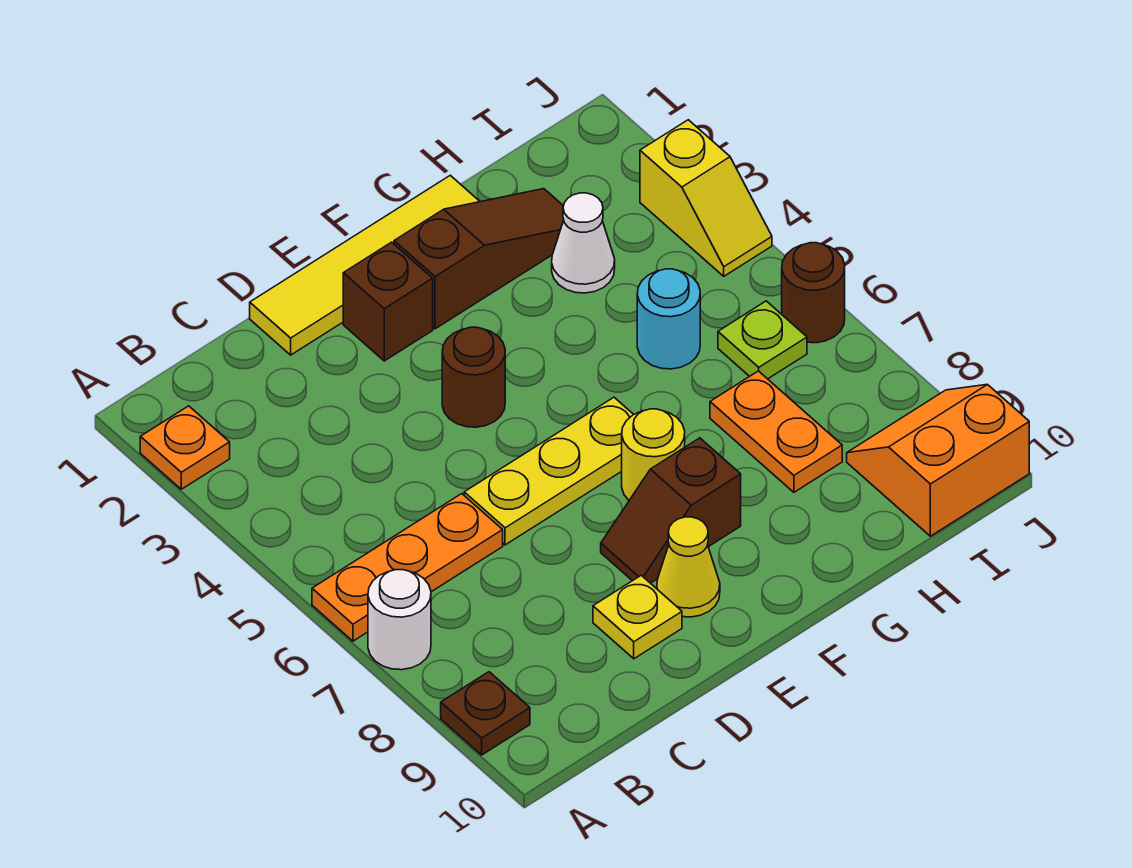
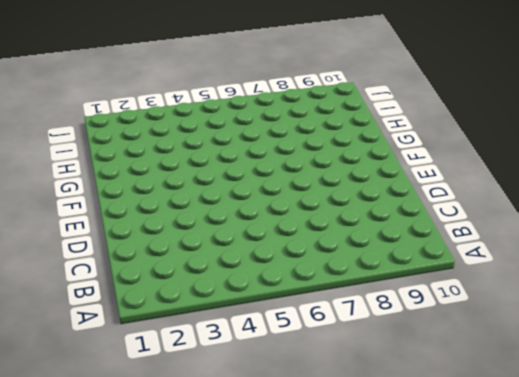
none -> orange 1x1 plate [140,406,230,489]
none -> orange 1x3 plate [312,494,503,641]
none -> white 1x1 round brick [368,570,431,670]

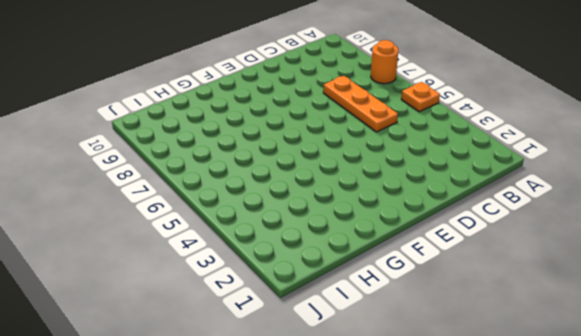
orange 1x1 plate [401,82,440,112] -> orange 1x1 plate moved to [140,406,230,489]
orange 1x1 round brick [371,40,398,84] -> white 1x1 round brick [368,570,431,670]
orange 1x3 plate [323,76,398,132] -> orange 1x3 plate turned to [312,494,503,641]
none -> brown 1x1 plate [441,672,530,755]
none -> yellow 1x4 tile [250,175,480,355]
none -> yellow 1x3 plate [464,397,634,545]

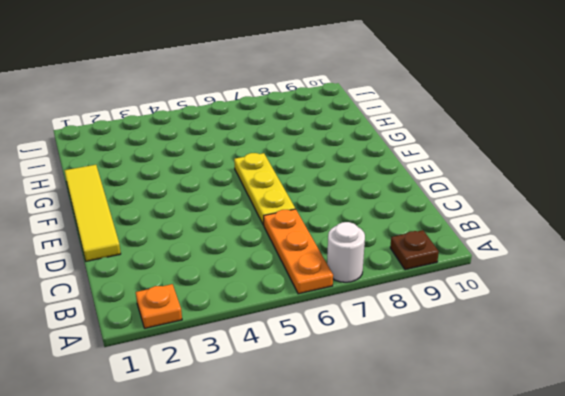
none -> yellow 1x1 plate [593,575,682,659]
none -> brown 1x1 brick [343,242,433,361]
none -> brown 1x1 round brick [442,327,505,427]

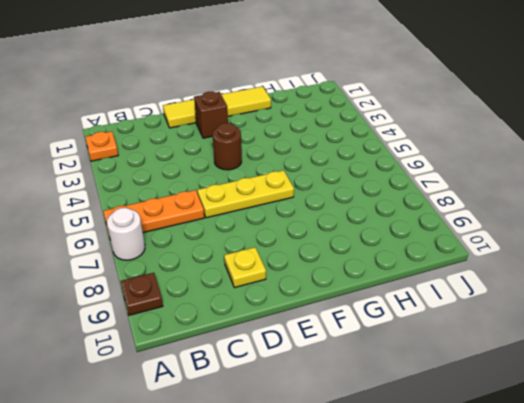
none -> brown 1x2 slope [601,438,741,583]
none -> yellow 1x1 cone [657,517,720,617]
none -> brown 1x3 slope [394,189,564,329]

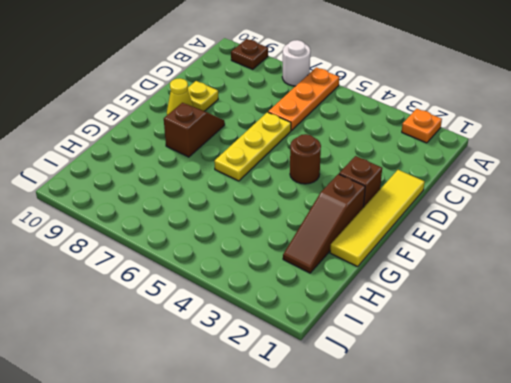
none -> yellow 1x1 round brick [622,409,685,500]
none -> white 1x1 cone [552,193,615,293]
none -> cyan 1x1 round brick [637,269,700,369]

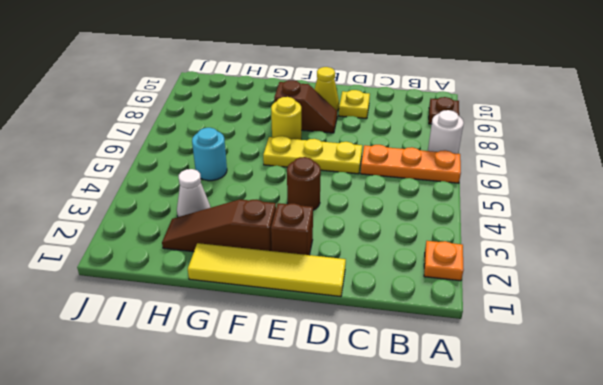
none -> orange 1x2 plate [710,371,842,492]
none -> lime 1x1 plate [718,301,807,379]
none -> orange 2x2 slope [847,384,1029,536]

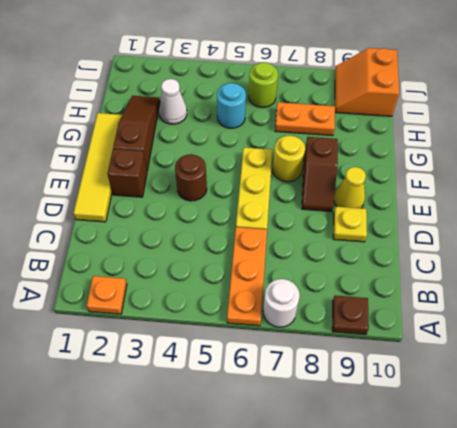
lime 1x1 round brick [249,62,278,108] -> lime 1x1 plate [718,301,807,379]
none -> yellow 1x2 slope [640,120,772,276]
none -> brown 1x1 round brick [782,243,845,343]

